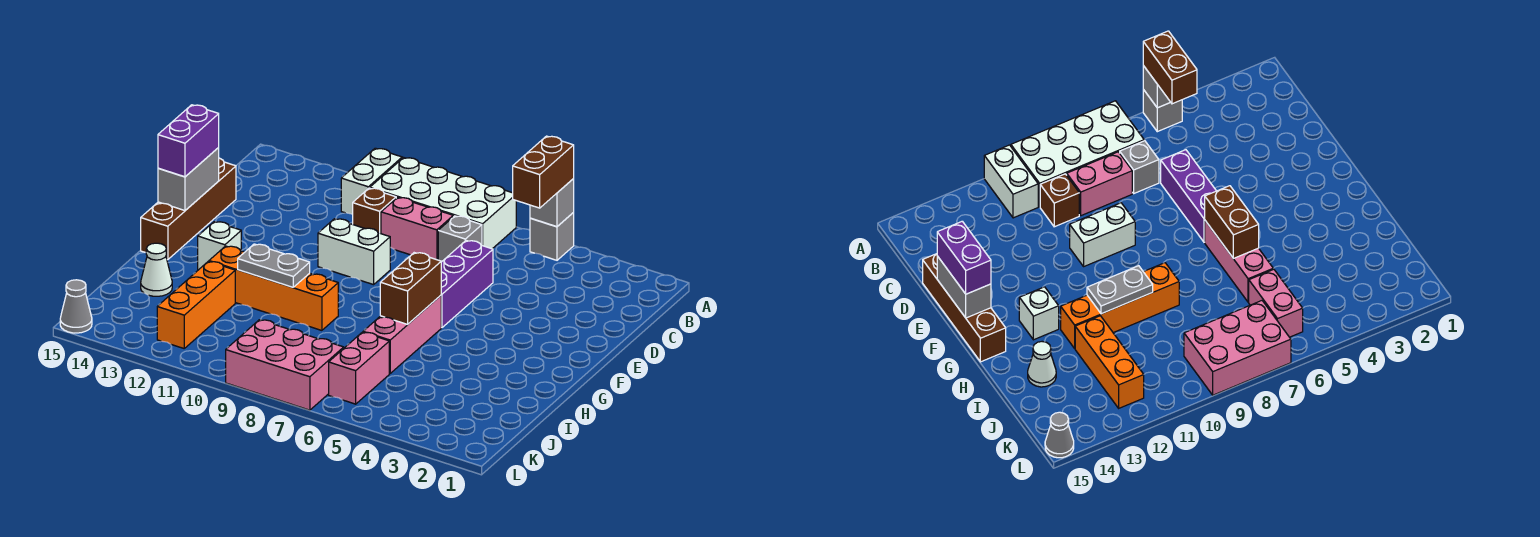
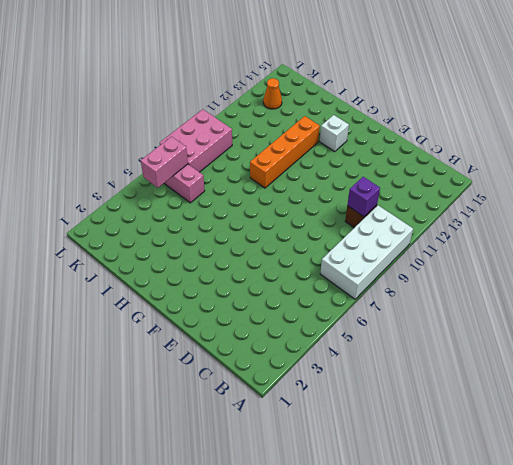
purple 1x1 brick [347,177,380,217] -> none
pink 1x2 brick [141,137,188,188] -> pink 1x2 brick moved to [381,197,453,260]
orange 1x1 cone [263,78,282,109] -> none
none -> grey 1x1 brick [530,213,574,260]
none -> white 1x2 brick [341,148,402,215]
none -> grey 1x1 brick [438,216,482,262]

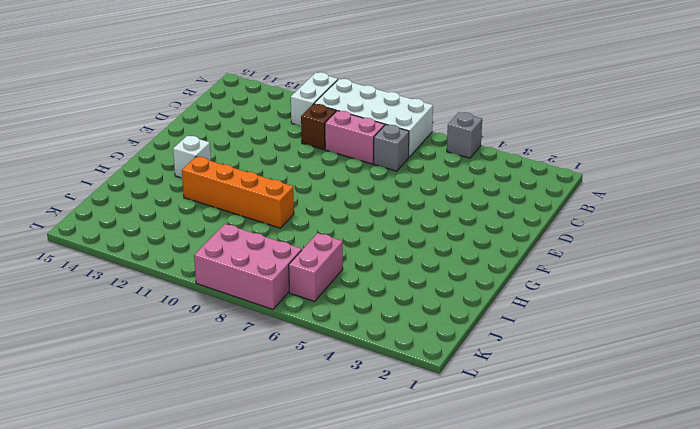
none -> purple 1x3 brick [441,241,493,328]
none -> brown 1x4 brick [141,158,236,260]
none -> white 1x2 brick [318,219,390,285]

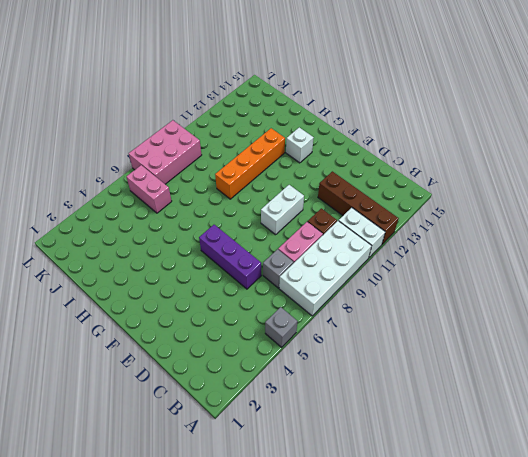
brown 1x4 brick [318,171,399,244] -> brown 1x4 brick moved to [141,158,236,260]
none -> pink 1x3 brick [363,295,441,373]
none -> orange 1x3 brick [157,261,235,348]
none -> white 1x1 cone [141,243,172,296]

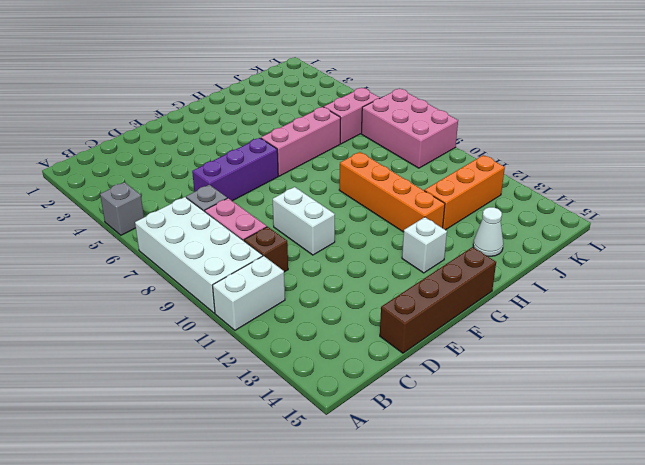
none -> grey 1x1 cone [60,280,92,333]
none -> grey 1x1 brick [530,179,574,227]
none -> grey 1x2 brick [158,148,219,211]

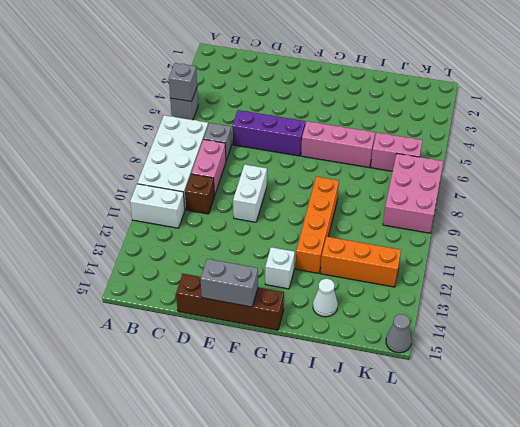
none -> brown 1x2 brick [380,253,441,324]
none -> grey 1x2 plate [238,244,310,287]
none -> brown 1x2 brick [513,136,574,208]

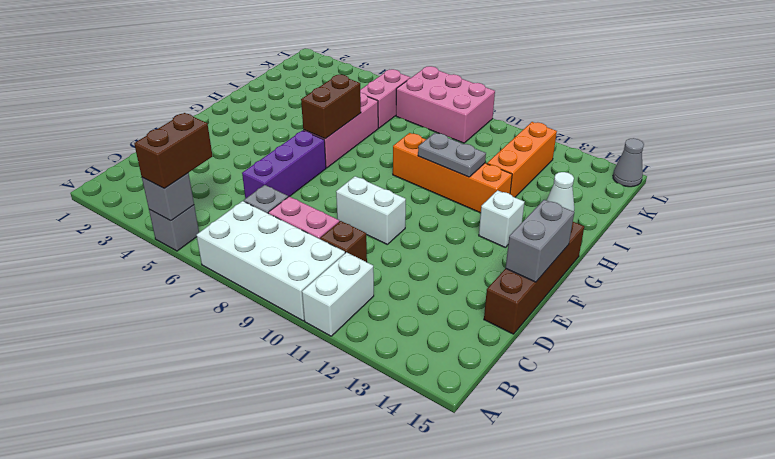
none -> purple 1x2 brick [158,105,219,177]

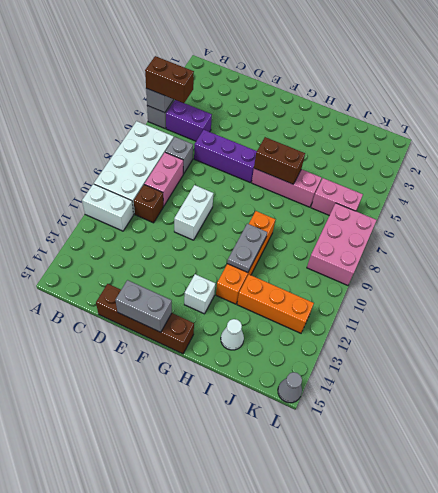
purple 1x2 brick [166,100,212,141] -> purple 1x2 brick moved to [158,105,219,177]

